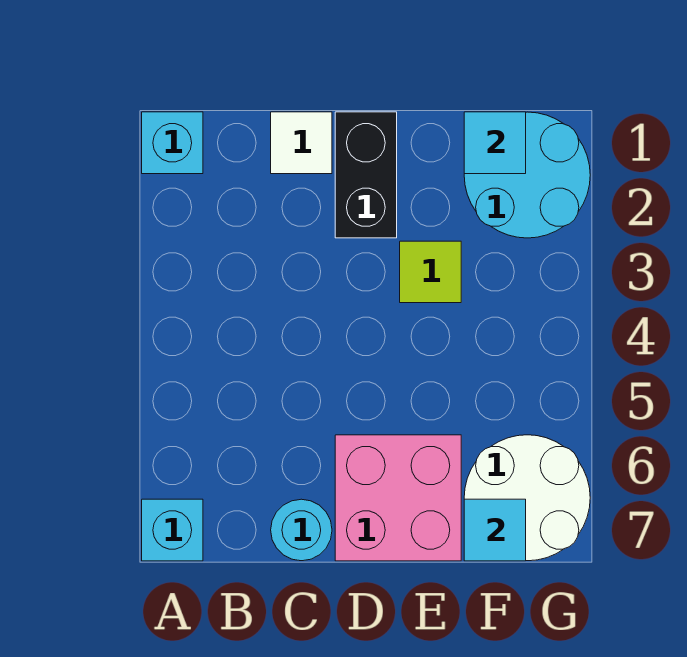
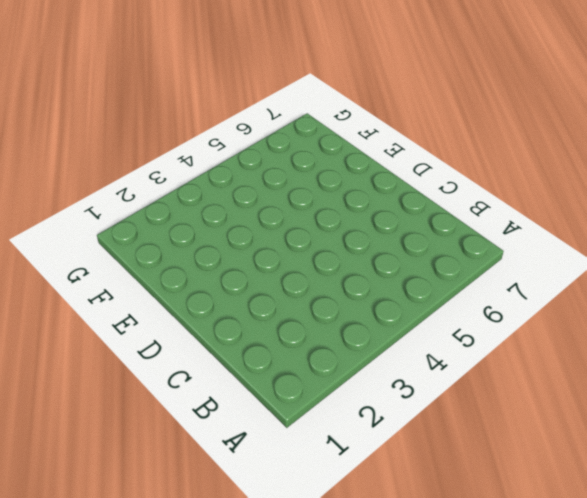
none -> cyan 1x1 brick [142,112,203,174]
none -> cyan 1x1 brick [142,499,203,561]

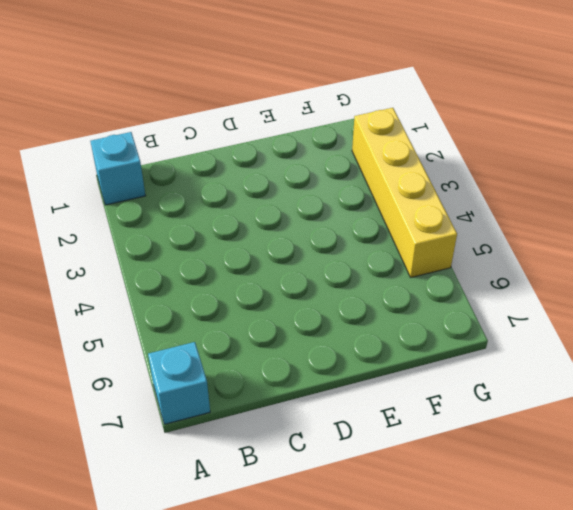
yellow 1x4 brick [352,108,457,277] -> cyan 2x2 round brick [464,112,590,238]
none -> white 1x1 tile [271,112,332,174]
none -> cyan 1x1 round brick [271,499,332,561]

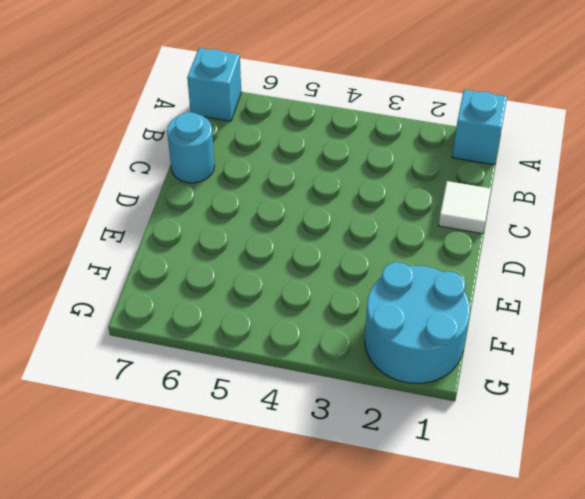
none -> black 1x2 brick [335,112,397,238]
none -> pink 2x2 brick [335,435,461,561]

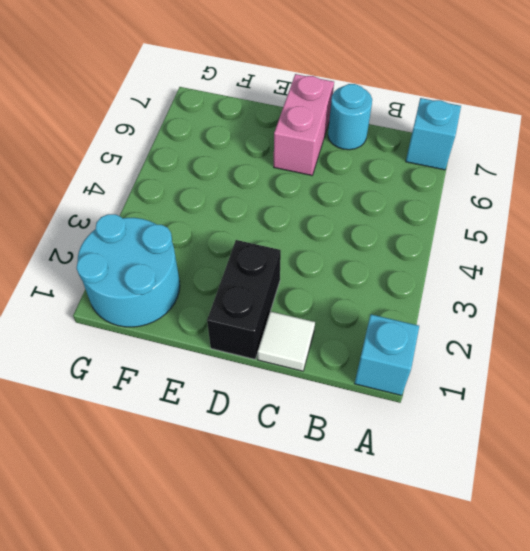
pink 1x2 brick [274,74,334,175] -> pink 2x2 brick [335,435,461,561]
none -> lime 1x1 tile [400,241,461,303]
none -> white 2x2 round brick [464,435,590,561]

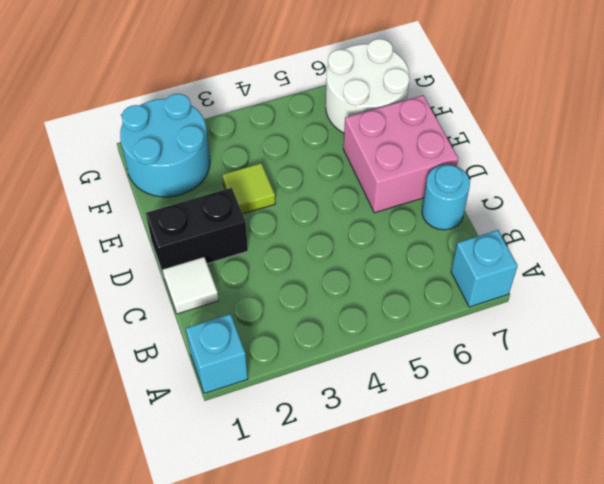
none -> cyan 1x1 tile [464,112,526,174]
none -> cyan 1x1 tile [464,499,526,561]

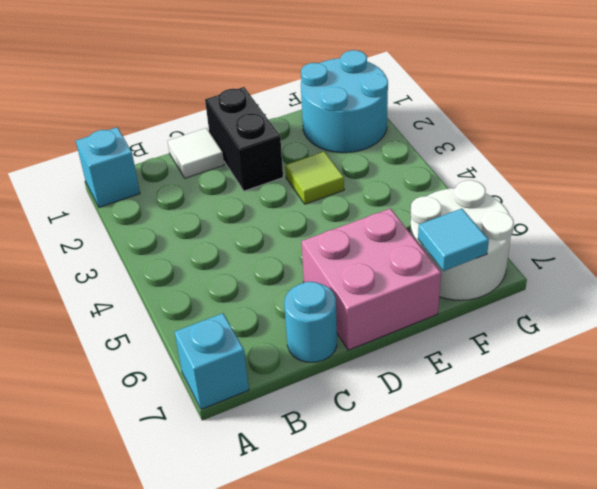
none -> cyan 1x1 tile [464,112,526,174]

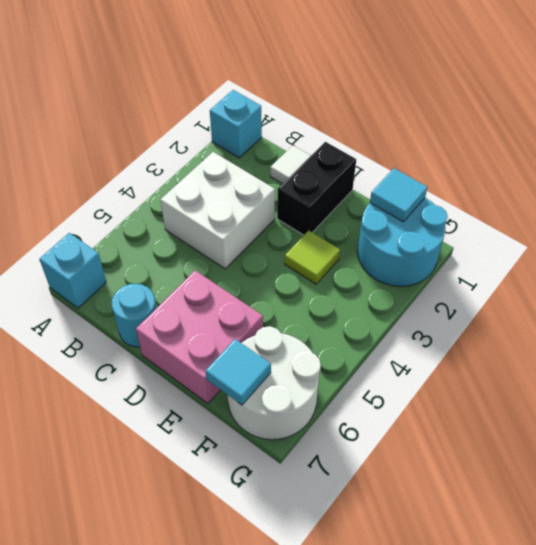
white 2x2 brick [161,152,275,269] -> none

